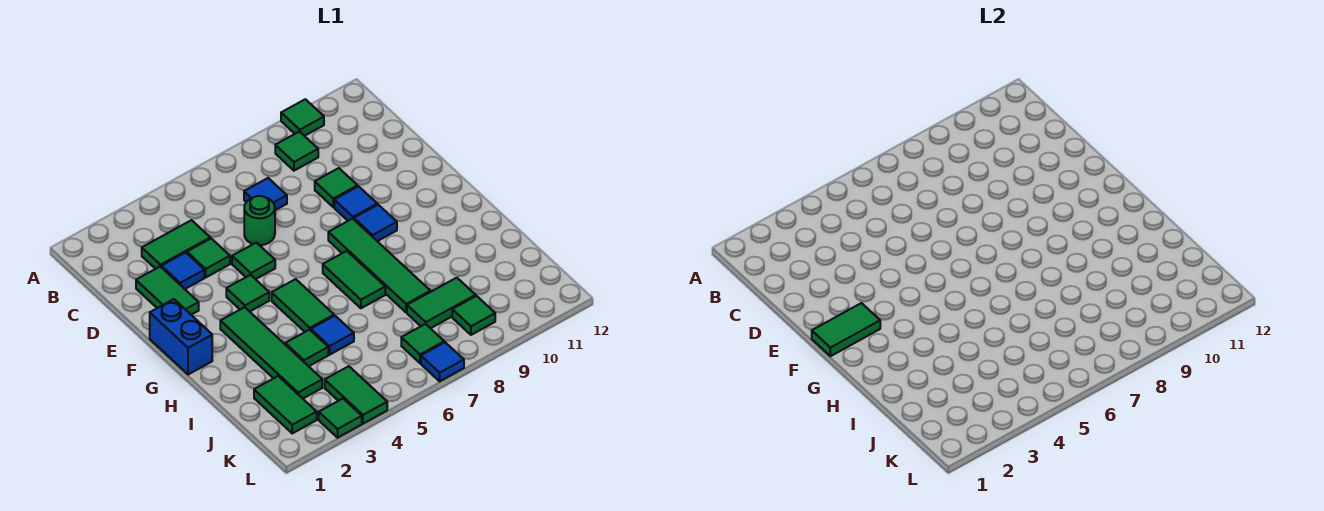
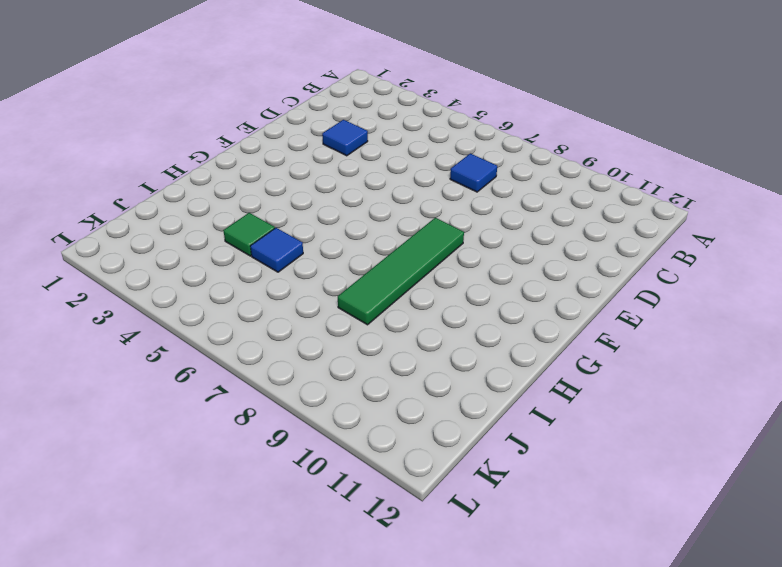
none -> green 1x1 tile [281,99,324,136]
none -> green 1x1 tile [275,132,318,171]
none -> green 1x2 tile [142,220,210,269]

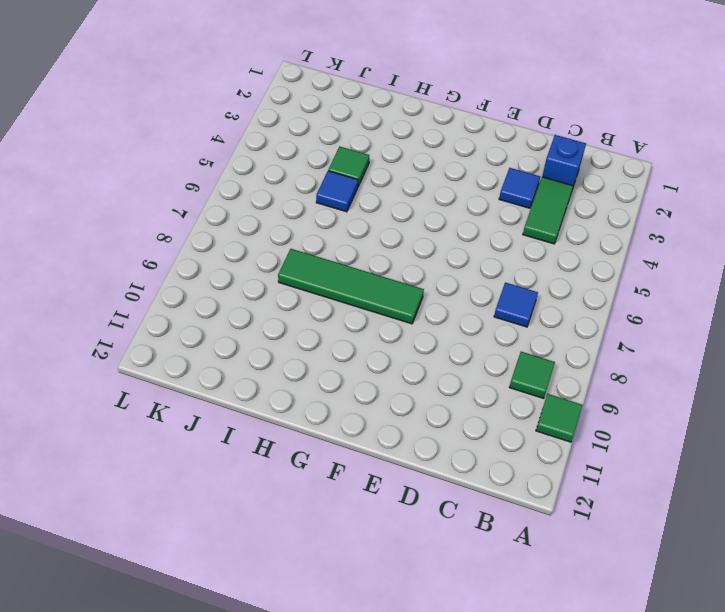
blue 1x1 brick [542,135,586,186] -> none
none -> green 1x2 tile [136,267,199,315]
none -> green 1x1 tile [187,238,230,277]
none -> green 1x1 round brick [244,196,275,245]

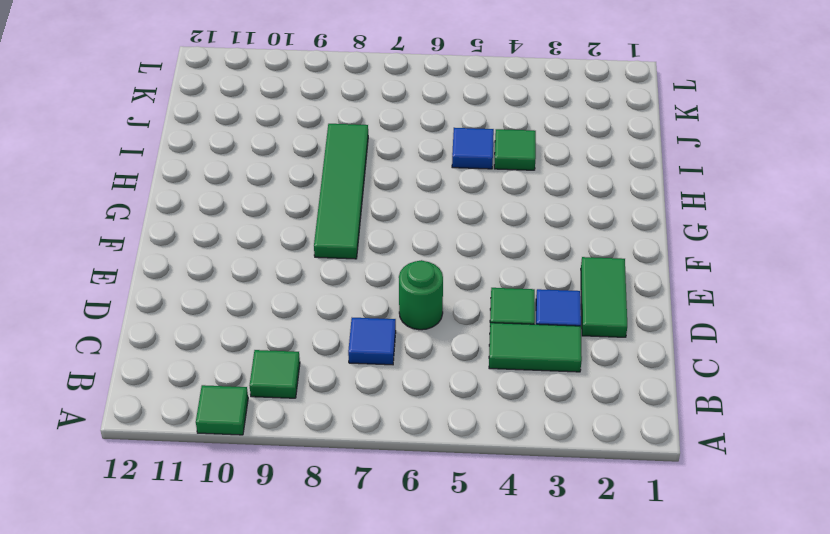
none -> green 1x1 tile [315,168,358,207]
none -> green 1x1 tile [232,243,275,279]
none -> blue 1x1 tile [334,186,377,221]

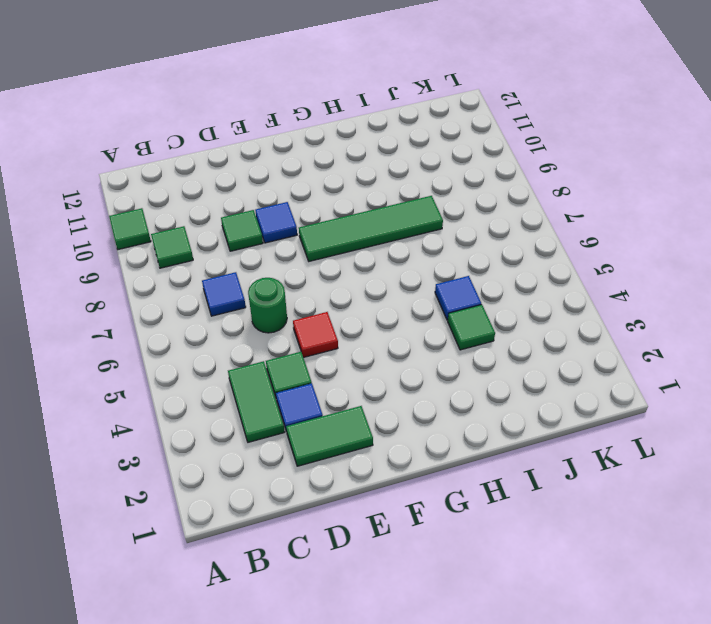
red 1x1 tile [293,312,338,358] -> green 1x1 tile [232,243,275,279]
none -> blue 1x2 brick [150,299,212,375]
none -> green 1x1 tile [226,275,269,312]
none -> blue 1x1 tile [354,205,397,241]

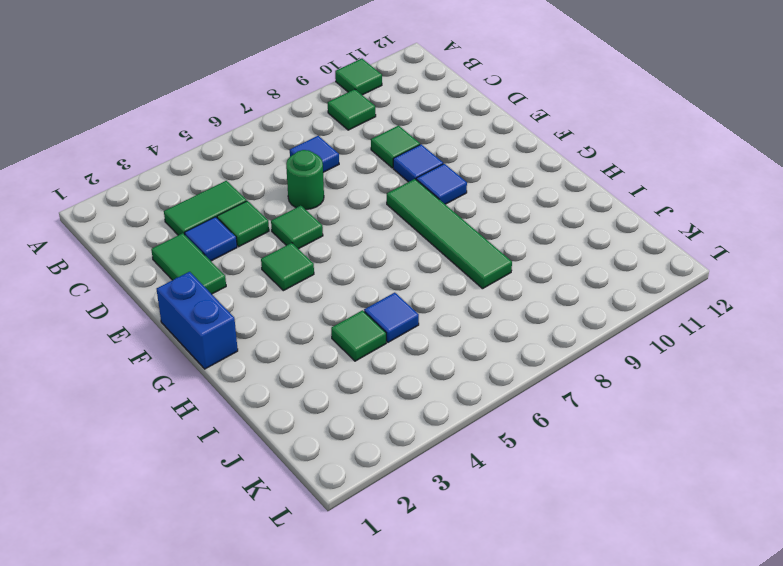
none -> green 1x4 tile [220,307,322,398]
none -> green 1x2 tile [272,279,334,332]
none -> green 1x2 tile [323,251,385,308]

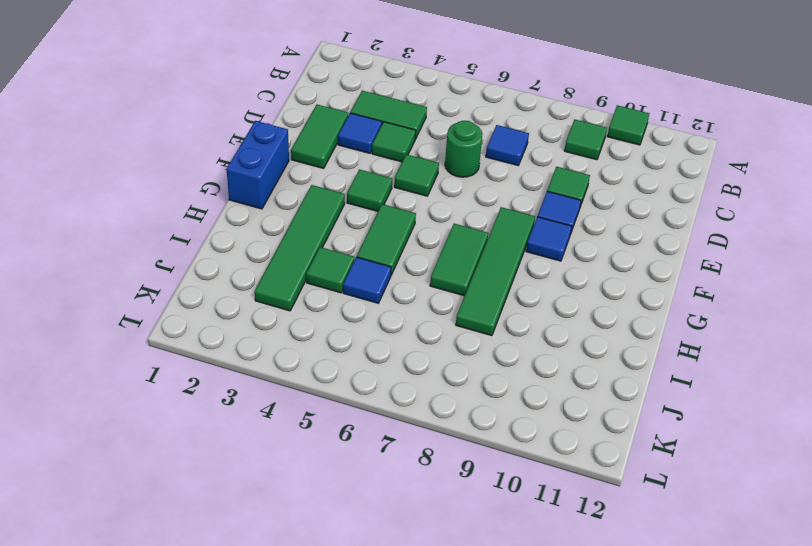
none -> green 1x2 tile [254,376,317,433]
none -> green 1x2 tile [407,278,476,328]
none -> green 1x2 tile [325,366,387,424]

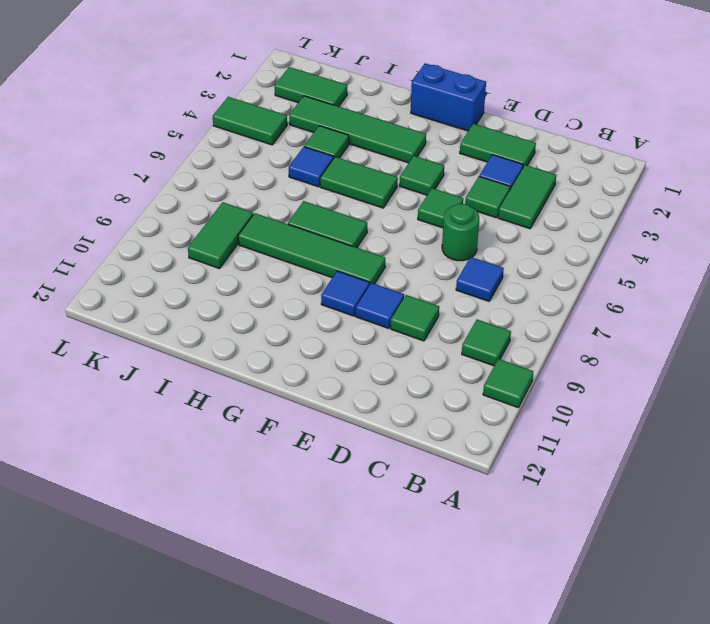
none -> green 1x1 tile [401,324,444,363]
none -> green 1x1 tile [452,296,495,335]
none -> green 1x1 tile [319,399,362,438]

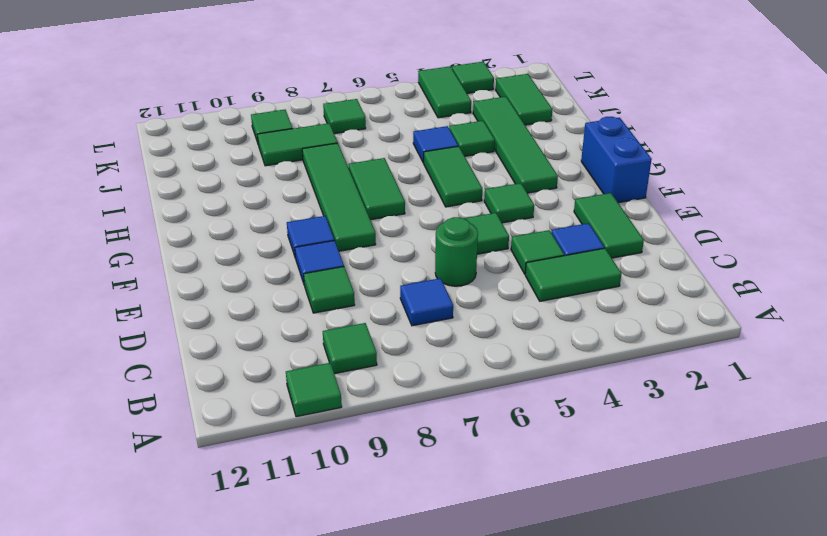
none -> blue 1x1 tile [421,342,464,381]
none -> green 1x2 tile [812,303,880,356]

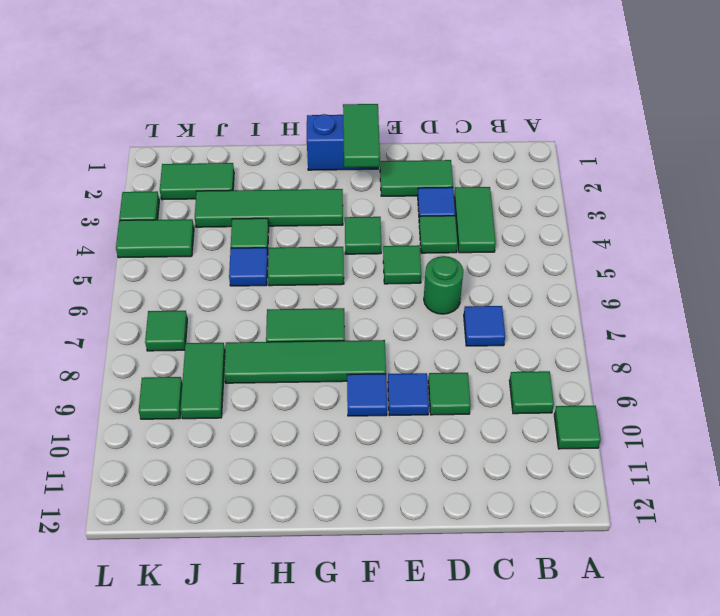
none -> blue 1x1 tile [421,342,464,381]

